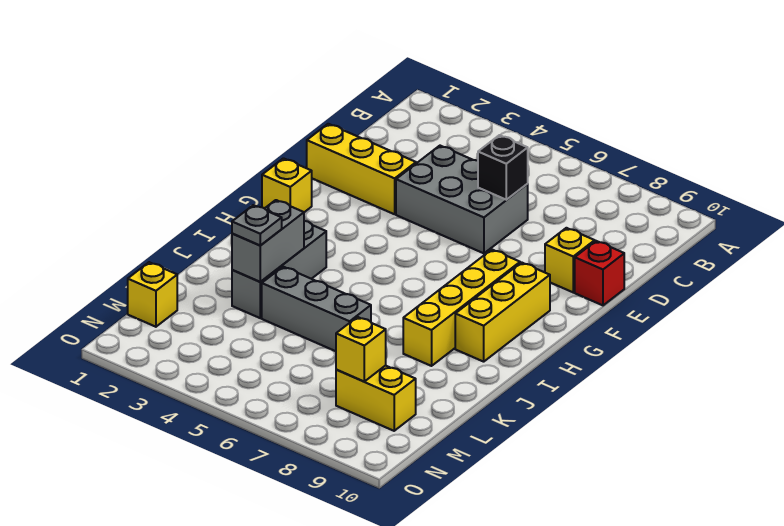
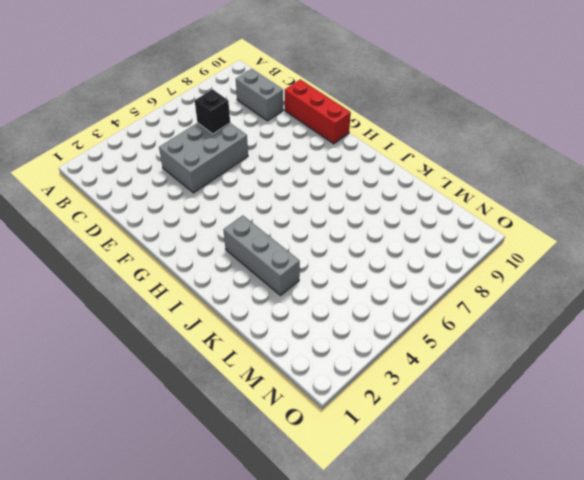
grey 1x2 brick [236,69,283,121] -> grey 1x2 brick moved to [232,200,304,282]
red 1x3 brick [285,79,351,144] -> red 1x1 brick [575,241,624,305]
none -> yellow 1x3 brick [307,124,416,214]
none -> yellow 1x1 brick [545,228,595,292]
none -> yellow 1x1 brick [262,158,312,212]

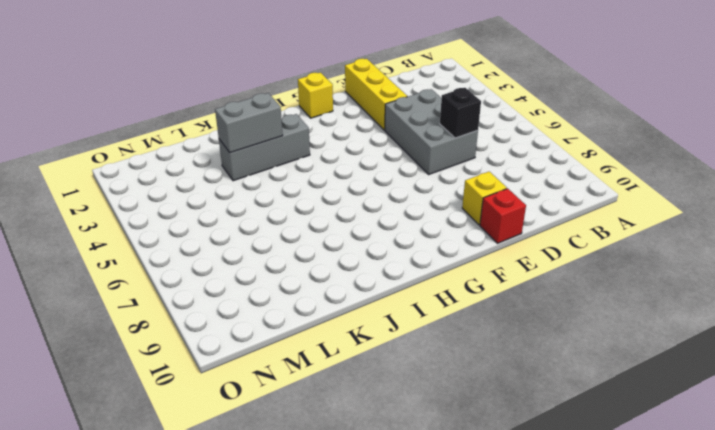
none -> yellow 1x4 brick [403,250,520,366]
none -> yellow 1x3 brick [455,262,550,362]
none -> grey 1x3 brick [262,267,371,351]

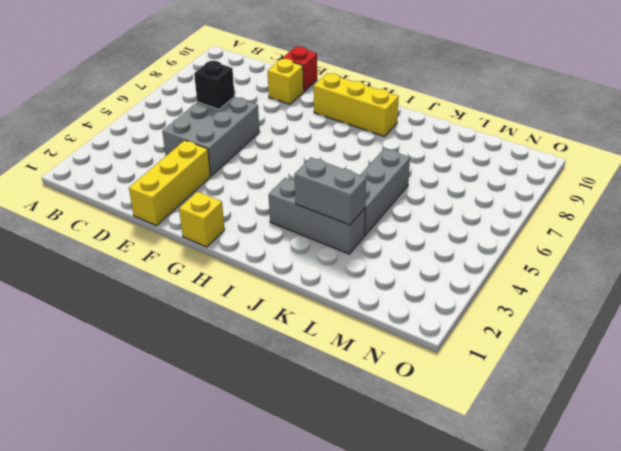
none -> yellow 1x4 brick [403,250,520,366]
none -> yellow 1x1 brick [128,262,177,327]
none -> yellow 1x2 brick [336,365,416,431]

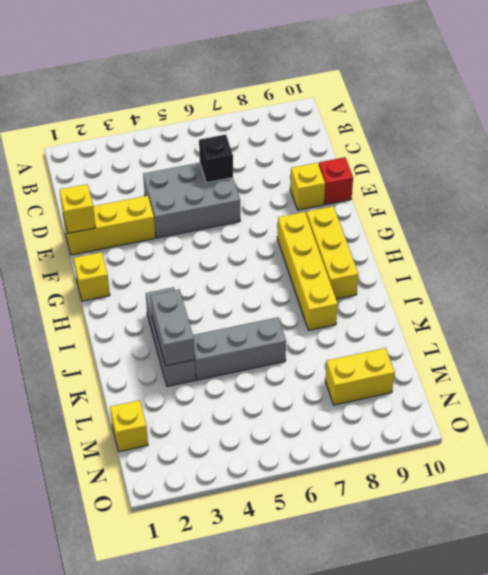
yellow 1x1 brick [60,184,96,233] -> yellow 1x1 brick moved to [336,317,386,381]
none -> grey 1x1 plate [232,205,282,246]

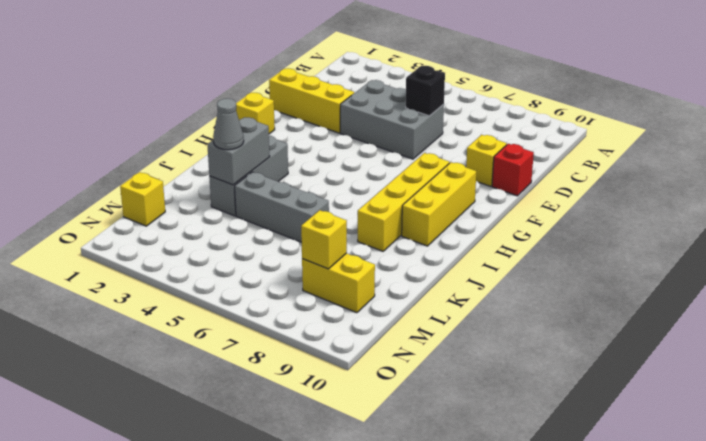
grey 1x1 cone [213,98,244,150] -> grey 1x1 plate [232,205,282,246]

